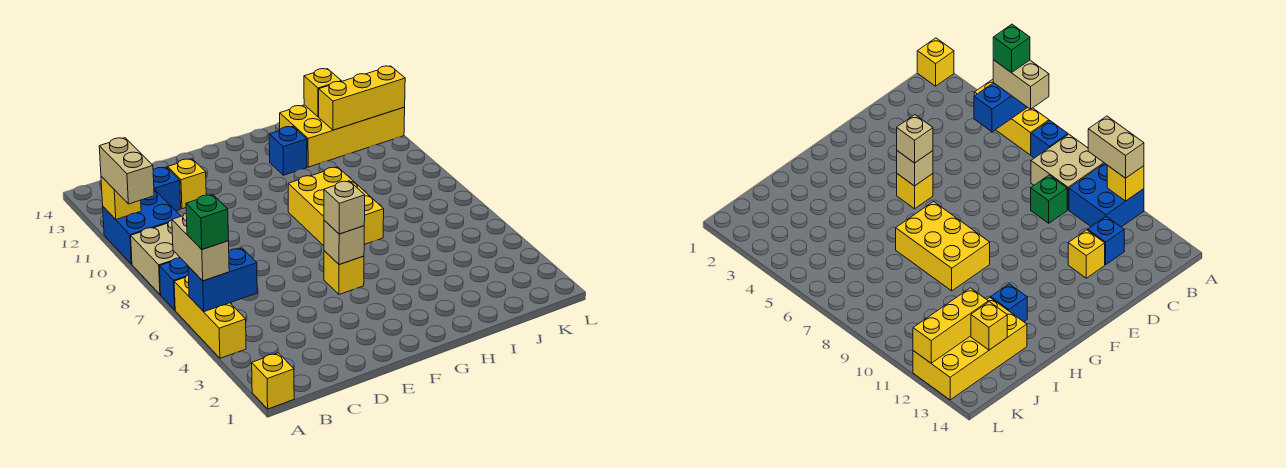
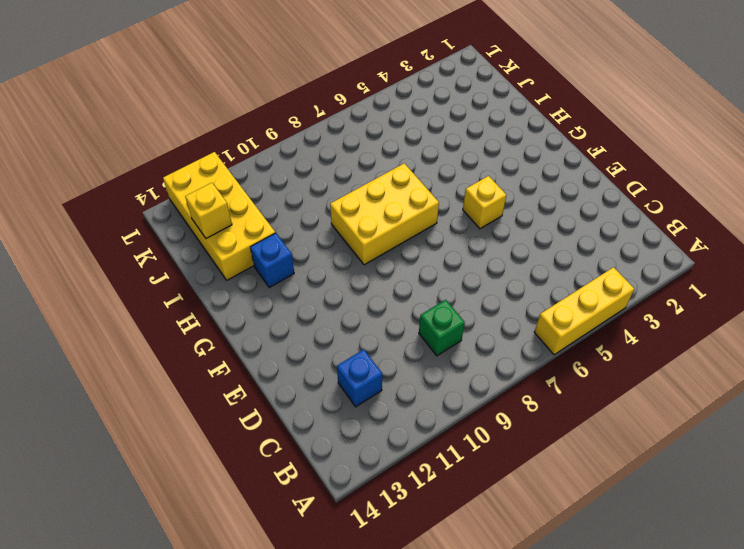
none -> yellow 1x1 brick [252,353,294,409]
none -> blue 1x1 brick [159,258,188,310]
none -> tan 2x2 brick [131,220,180,295]

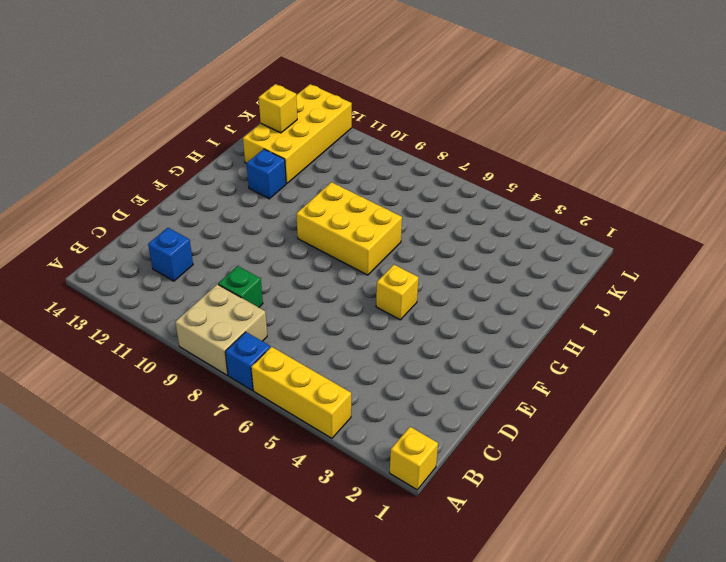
none -> blue 2x2 brick [103,190,181,264]
none -> yellow 1x1 brick [167,159,206,209]
none -> blue 1x2 brick [188,248,257,312]

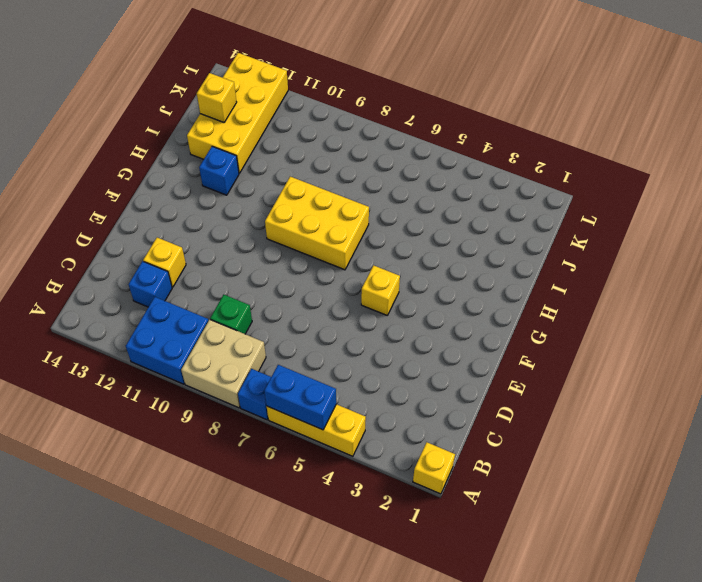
blue 1x2 brick [264,365,336,430] -> blue 1x2 brick turned to [188,248,257,312]
none -> yellow 1x1 brick [101,176,141,219]
none -> tan 1x1 brick [324,220,364,265]
none -> yellow 1x3 brick [319,66,405,130]

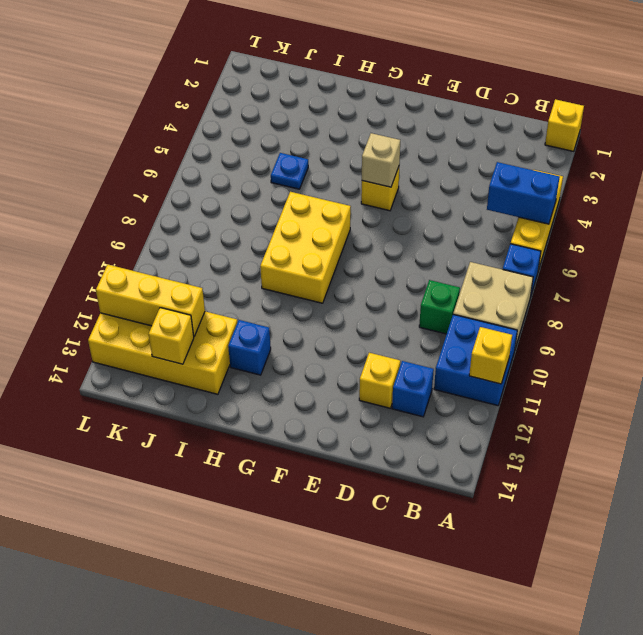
blue 1x1 plate [271,153,308,189] -> none
none -> tan 1x2 brick [172,213,229,281]
none -> tan 1x2 brick [99,138,154,204]
none -> tan 1x1 brick [324,181,365,234]

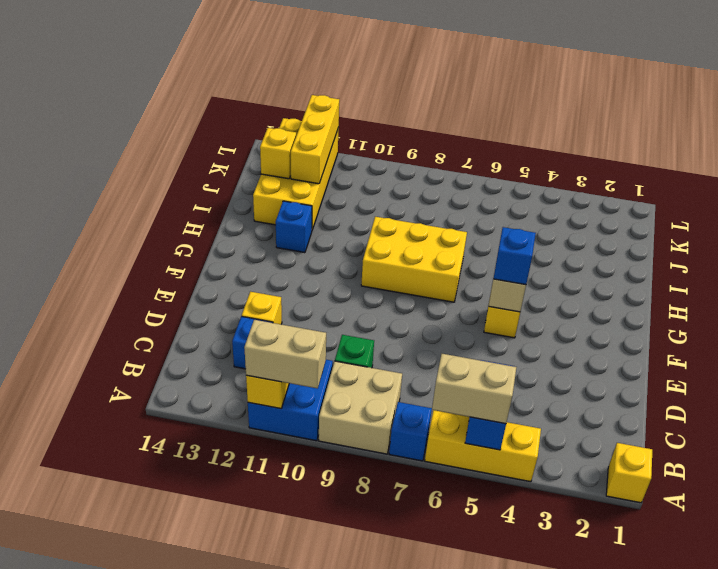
blue 1x1 brick [493,227,536,285] -> tan 1x1 brick [324,181,365,234]
none -> green 1x1 brick [186,195,229,249]

